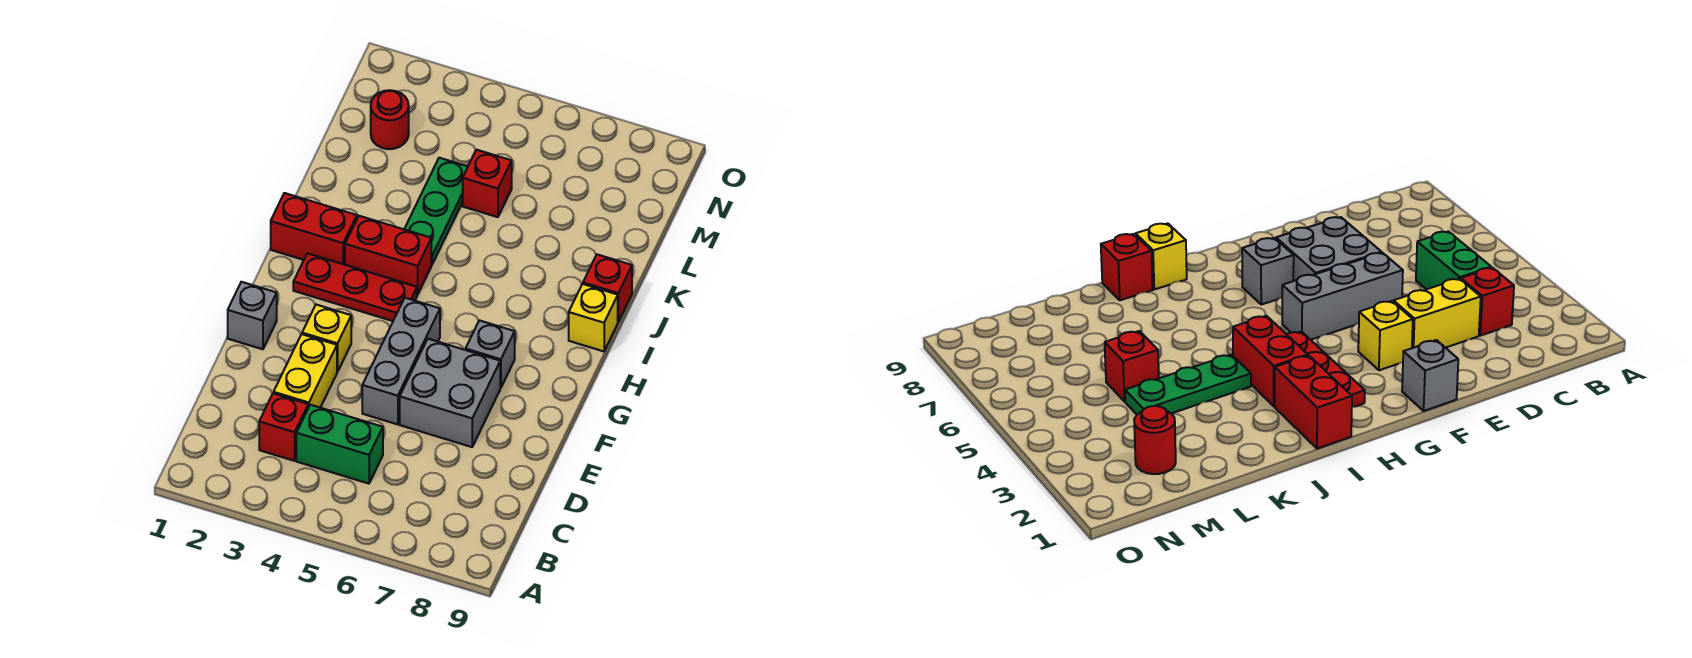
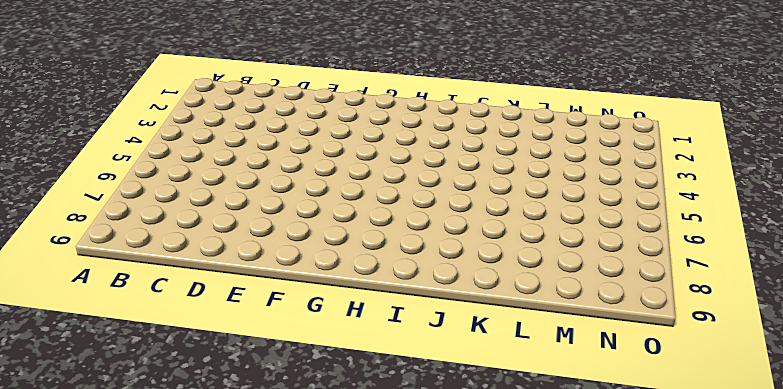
none -> red 1x1 brick [259,393,308,461]
none -> green 1x2 brick [296,405,383,484]
none -> yellow 1x2 brick [274,334,337,408]

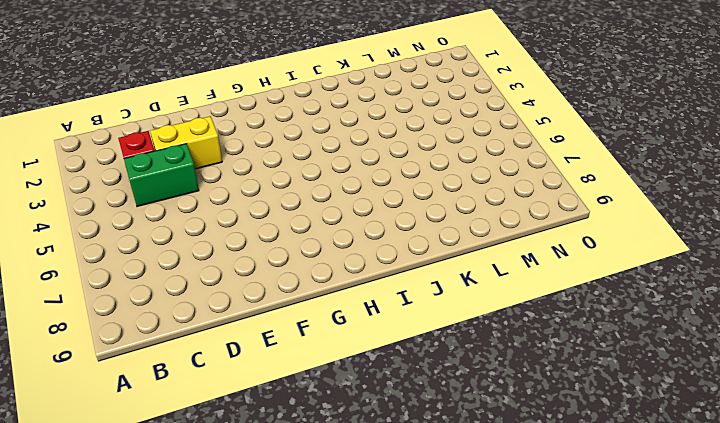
green 1x2 brick [124,144,199,207] -> green 1x2 brick turned to [296,405,383,484]
none -> grey 1x3 brick [362,298,440,424]
none -> grey 2x2 brick [400,339,500,447]
none -> grey 1x1 brick [228,282,277,349]

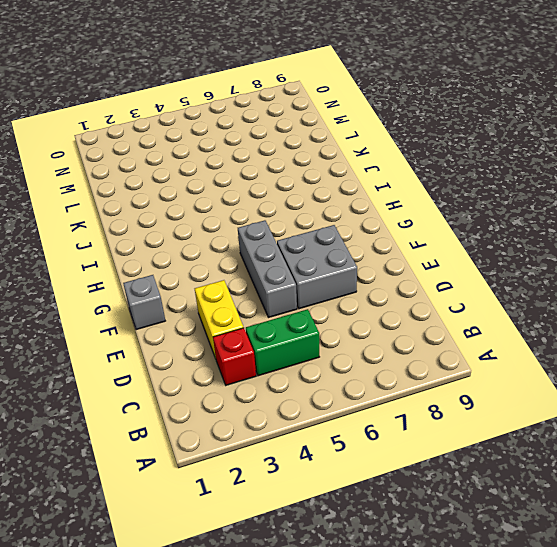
none -> yellow 1x1 brick [302,305,351,372]
none -> grey 1x1 brick [466,320,515,388]
none -> red 1x3 plate [293,253,417,321]

